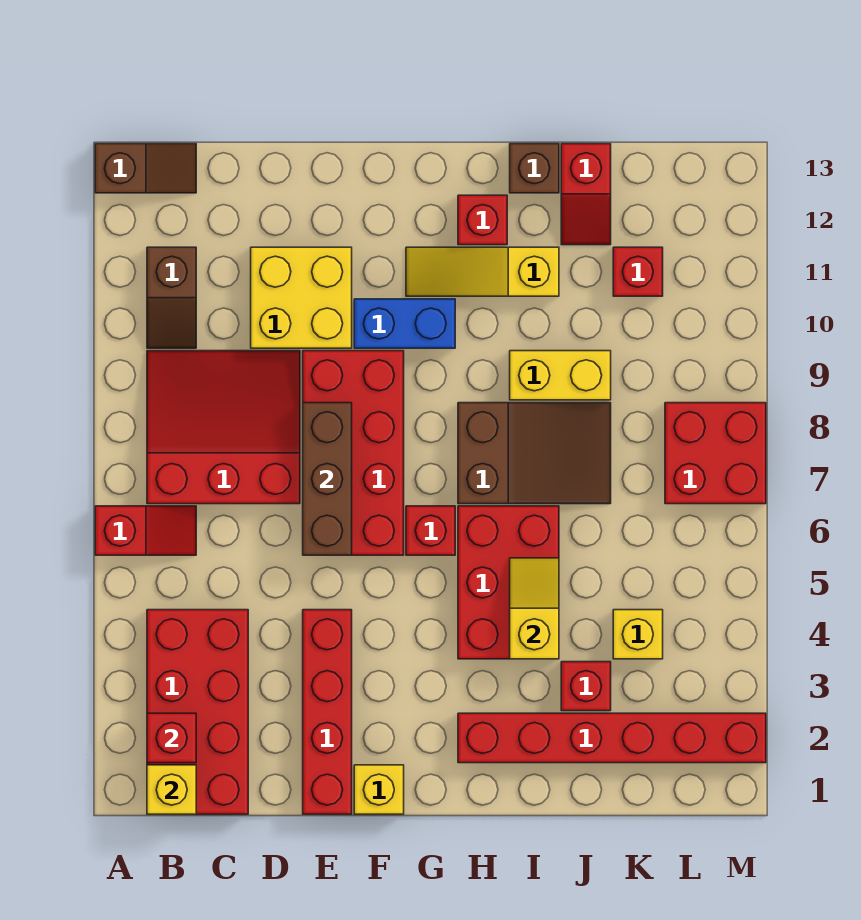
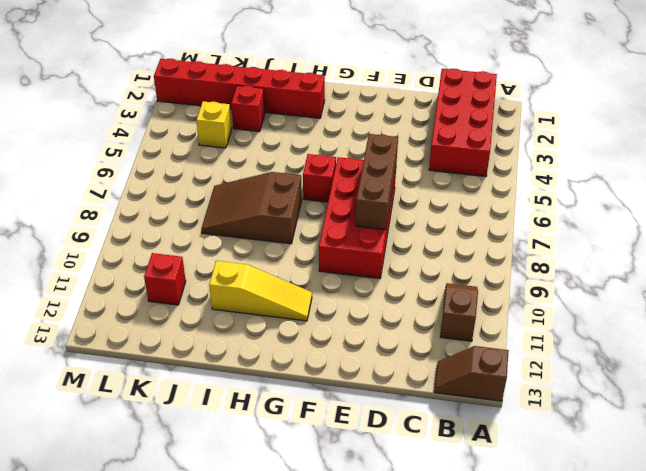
none -> red 1x2 slope [95,506,196,555]
none -> red 3x3 slope [147,351,300,504]
none -> yellow 2x2 brick [251,247,352,348]

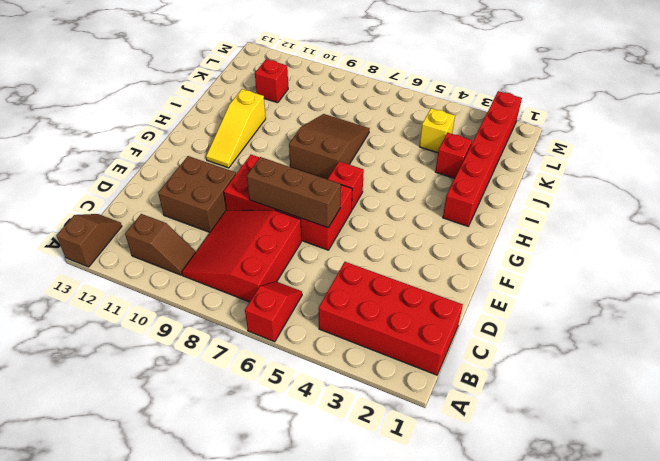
brown 2x2 brick [158,156,236,232] -> yellow 2x2 brick [251,247,352,348]
none -> red 1x4 brick [303,610,352,814]
none -> yellow 1x1 brick [354,765,404,814]
none -> blue 1x2 brick [354,299,455,348]

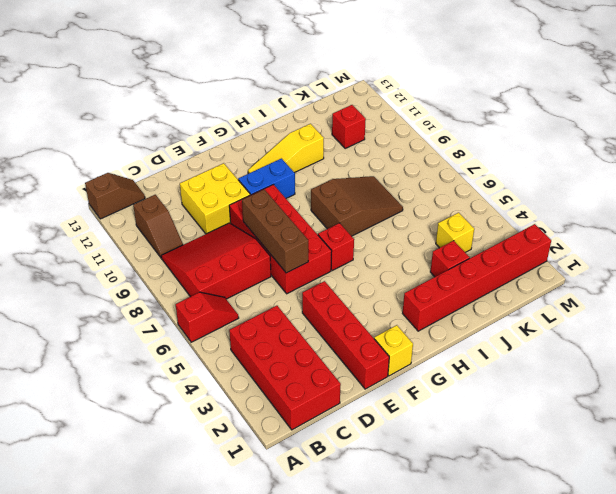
none -> red 2x3 brick [458,506,559,659]
none -> red 1x1 brick [458,195,507,245]
none -> yellow 1x2 brick [510,351,611,400]

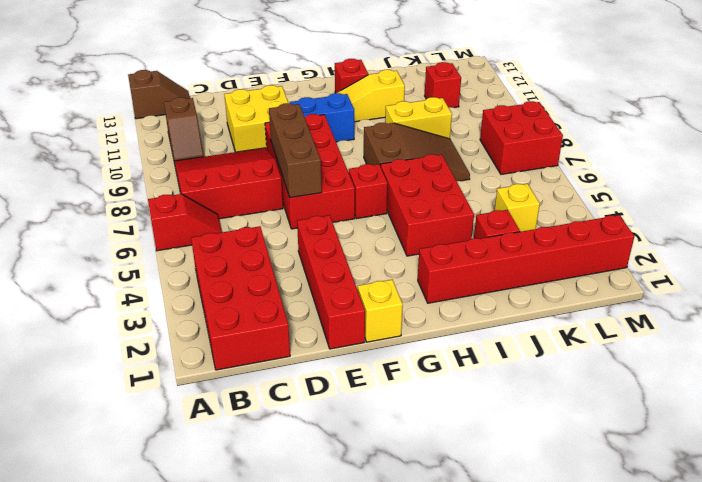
none -> brown 1x1 brick [510,144,559,193]
none -> red 1x2 slope [561,144,611,245]
none -> yellow 1x1 brick [147,765,196,814]

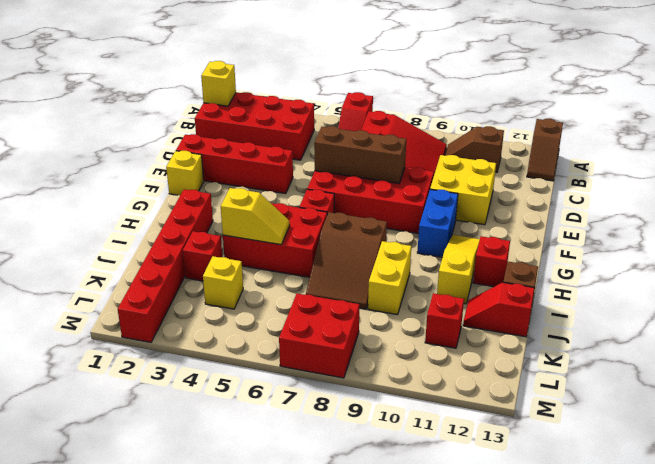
none -> red 1x1 brick [147,713,196,763]

